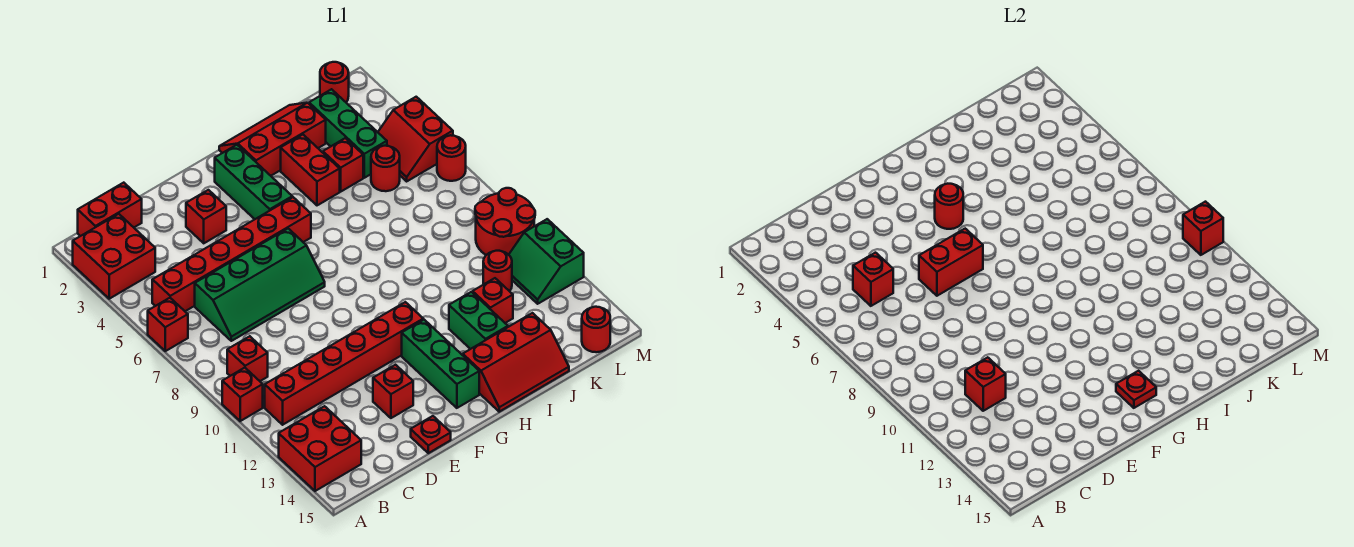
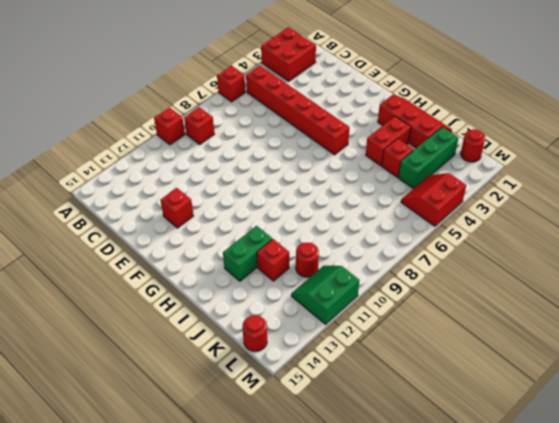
none -> red 2x2 brick [279,406,361,491]
none -> red 1x2 brick [78,183,142,236]
none -> red 1x6 brick [265,302,423,425]
none -> green 2x4 slope [195,229,325,341]

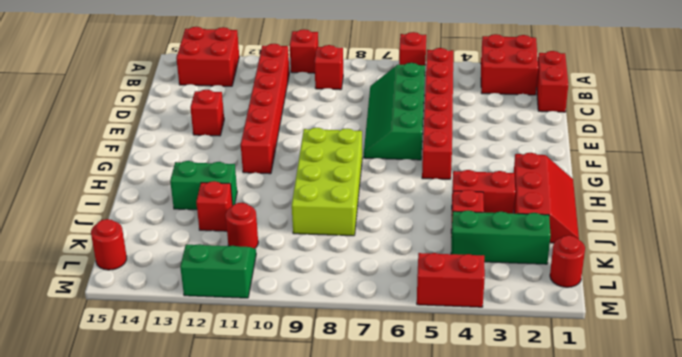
lime 2x4 brick [292,128,362,236] -> none
none -> red 1x1 brick [186,190,226,243]
none -> red 1x1 plate [411,416,451,453]
none -> green 1x3 brick [215,145,292,219]
none -> green 1x3 brick [402,320,479,408]

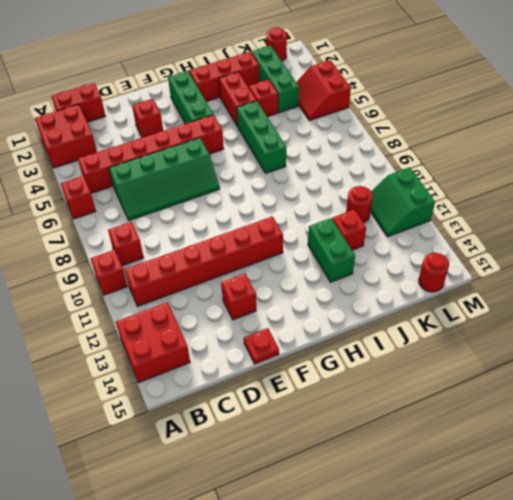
green 1x3 brick [237,101,286,173] -> green 1x3 brick moved to [402,320,479,408]
none -> red 2x3 slope [463,313,569,412]
none -> red 1x1 round brick [371,146,400,191]
none -> red 2x2 round brick [475,188,535,255]
none -> red 1x1 round brick [437,135,466,181]

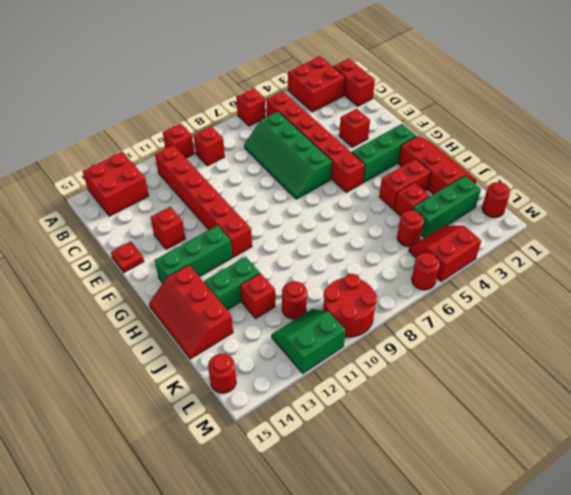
none -> red 1x1 brick [853,253,893,306]
none -> red 1x1 brick [965,357,1006,411]
none -> red 1x2 brick [919,229,983,296]
none -> red 1x1 round brick [935,184,963,229]

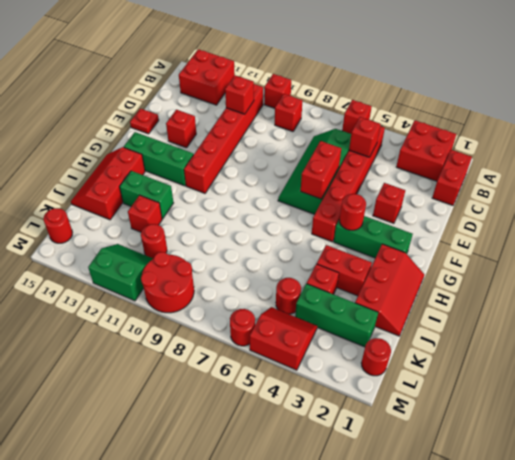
none -> red 1x1 plate [1116,371,1156,408]
none -> red 1x1 brick [1183,202,1223,255]

